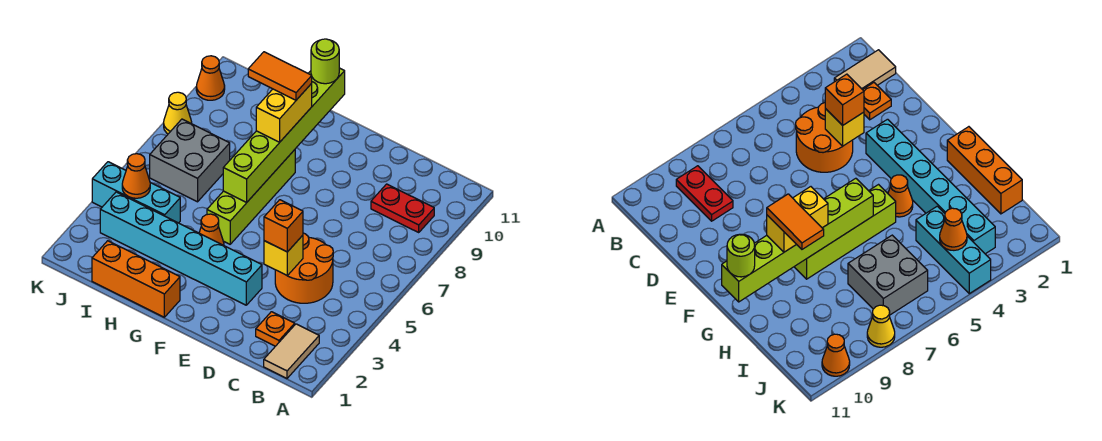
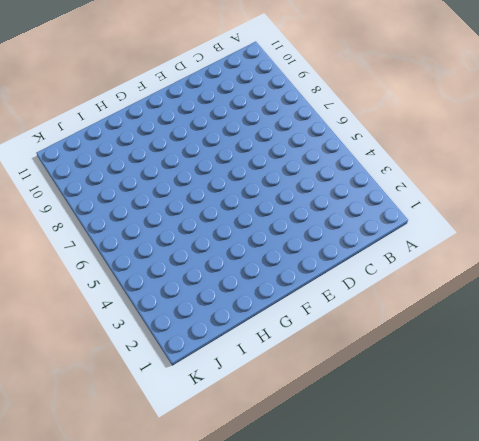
none -> tan 1x2 tile [264,324,319,378]
none -> red 1x2 plate [371,184,434,232]
none -> orange 1x1 plate [256,312,295,346]

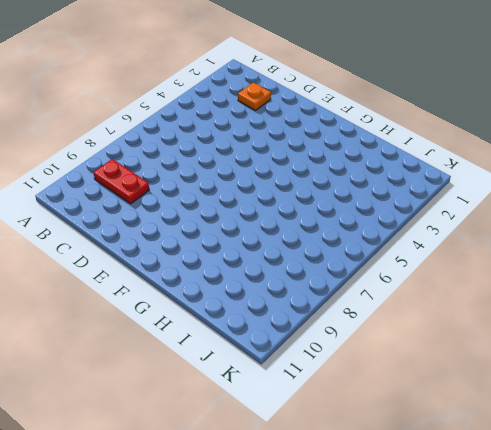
none -> tan 1x2 tile [264,324,319,378]
none -> orange 2x2 round brick [275,233,333,303]
none -> cyan 1x6 brick [100,192,262,305]

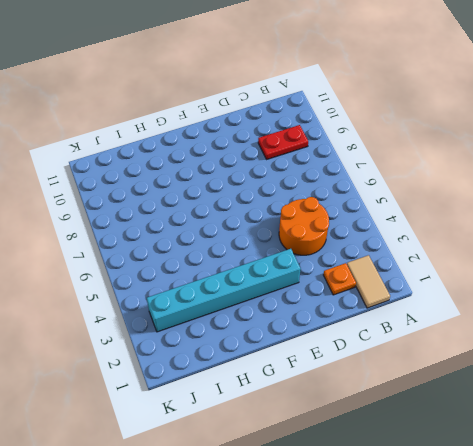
none -> orange 1x3 brick [92,241,180,317]
none -> orange 1x1 cone [199,214,224,245]
none -> lime 1x4 brick [207,150,295,244]

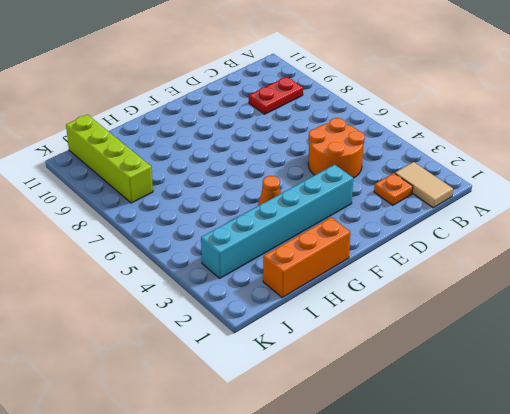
lime 1x4 brick [66,115,153,203] -> lime 1x4 brick moved to [207,150,295,244]
none -> cyan 1x3 brick [92,162,180,223]
none -> grey 2x2 brick [150,119,230,202]
none -> yellow 1x1 cone [164,92,192,134]

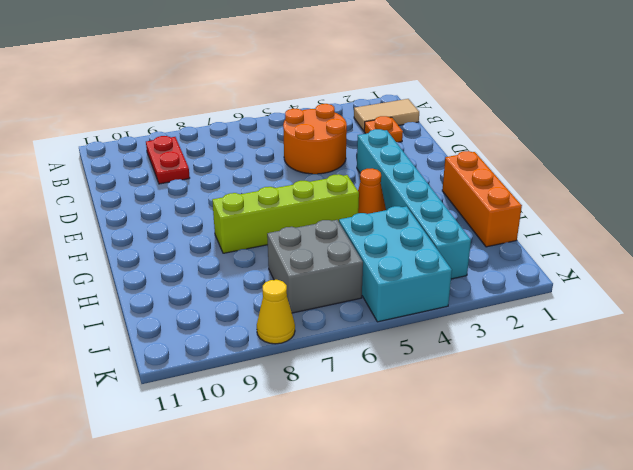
cyan 2x3 brick [339,206,452,322] -> cyan 1x3 brick [92,162,180,223]
none -> orange 1x1 cone [196,56,225,100]
none -> yellow 1x1 brick [264,235,303,276]
none -> lime 1x6 brick [223,68,345,203]

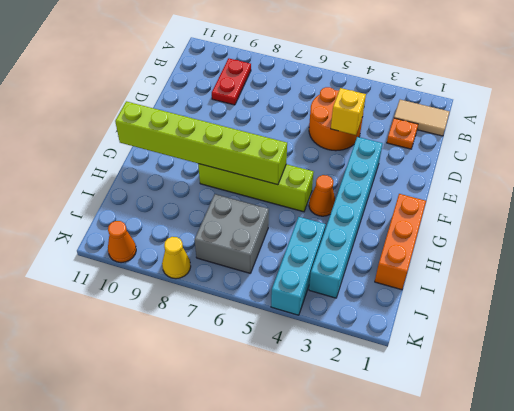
none -> orange 1x1 cone [122,154,150,198]
none -> orange 1x1 brick [264,200,303,252]
none -> yellow 1x2 brick [256,84,312,142]

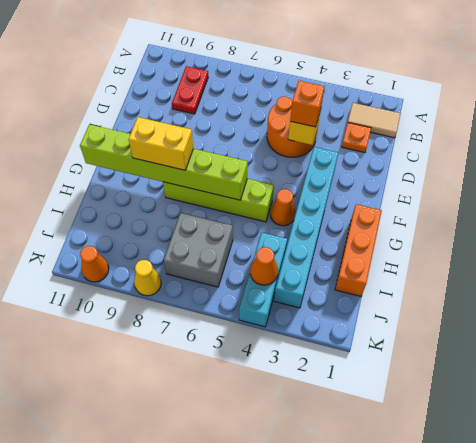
none -> lime 1x1 round brick [311,39,339,84]
none -> orange 1x2 tile [248,52,312,100]

